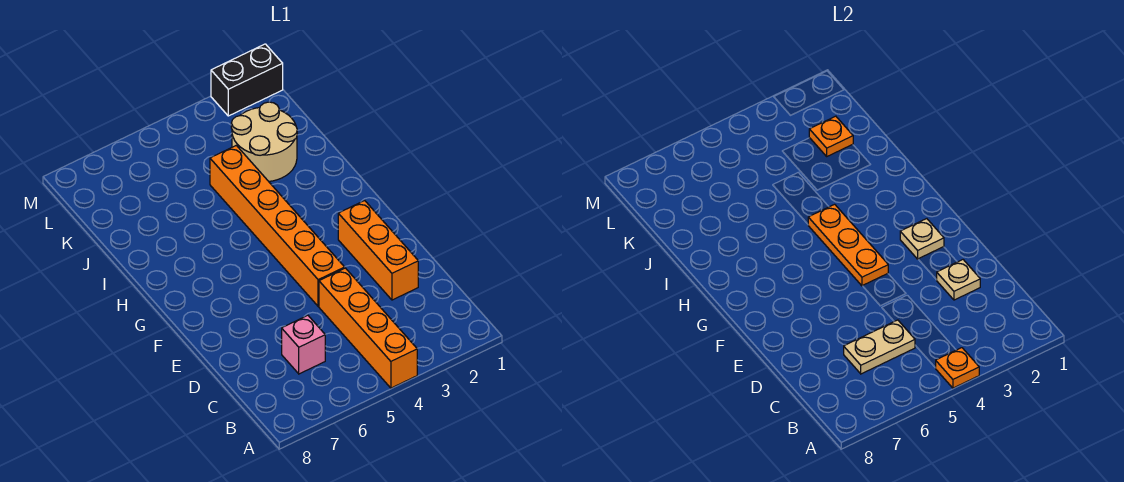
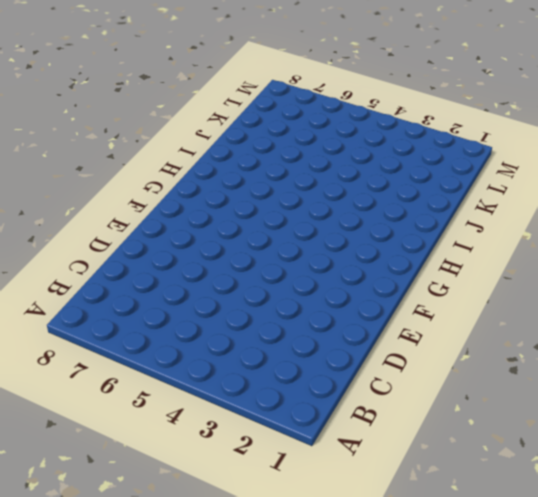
none -> orange 1x4 brick [319,268,417,388]
none -> pink 1x1 brick [282,315,325,374]
none -> orange 1x3 brick [338,201,418,300]

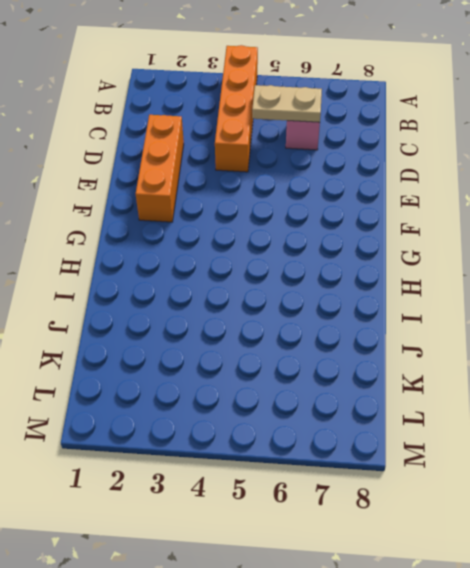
none -> orange 1x6 brick [210,145,345,306]
none -> tan 2x2 round brick [231,102,297,181]
none -> black 1x2 brick [211,44,283,116]

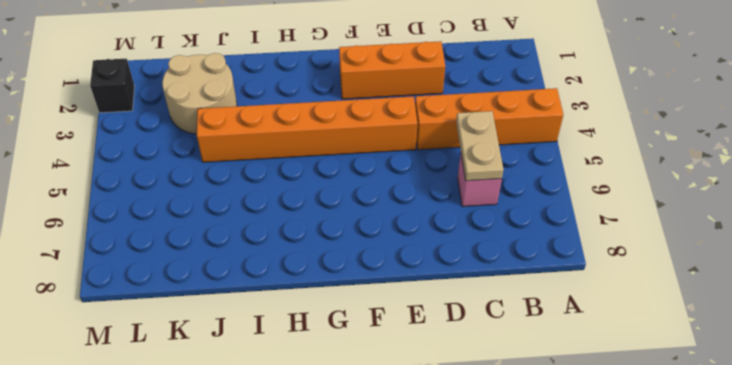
black 1x1 brick [90,59,135,113] -> black 1x2 brick [211,44,283,116]
none -> orange 1x1 plate [936,348,979,388]
none -> tan 1x1 plate [937,260,980,300]
none -> tan 1x1 plate [900,219,944,259]

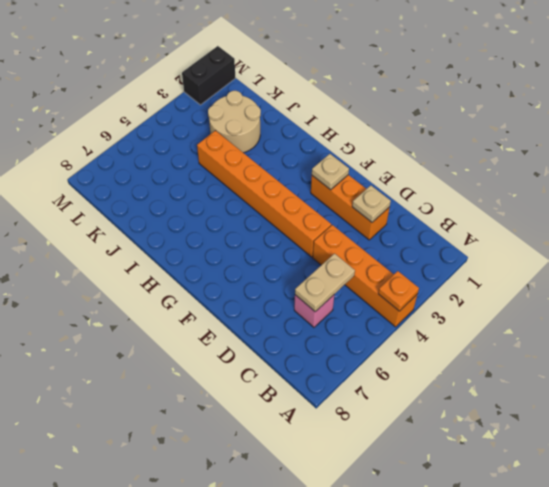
none -> orange 1x3 plate [808,204,888,286]
none -> orange 1x1 plate [809,116,853,156]

